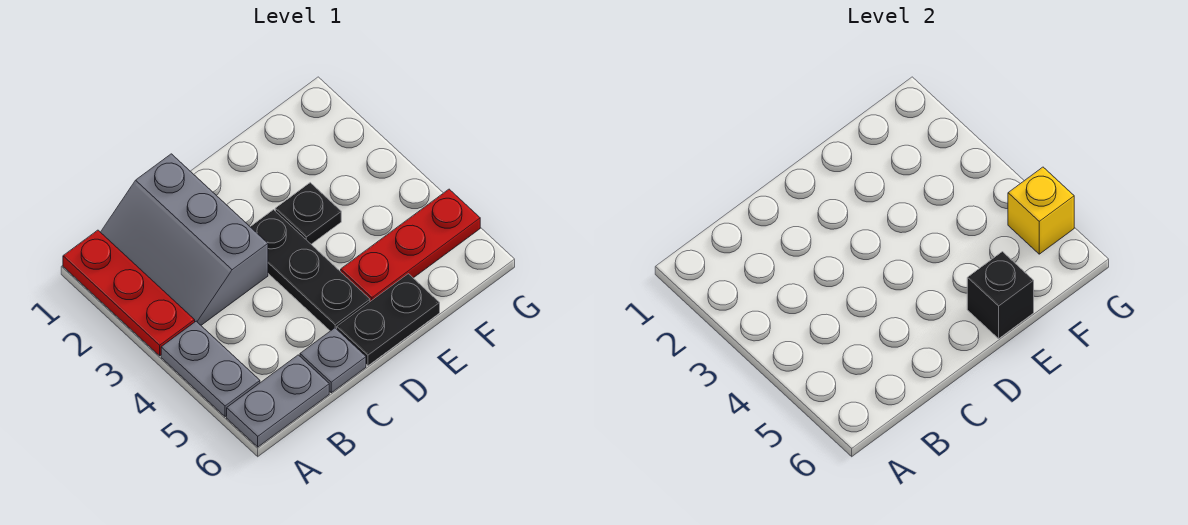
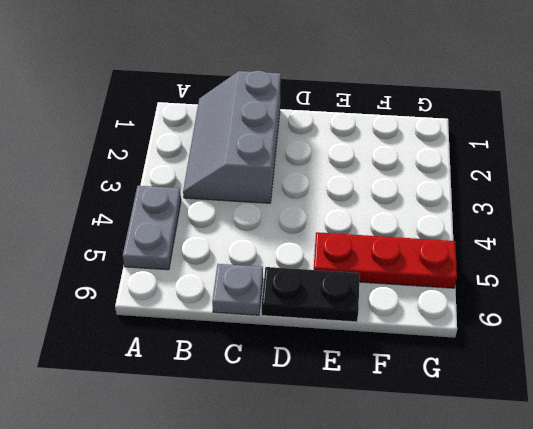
none -> red 1x3 plate [63,230,195,356]
none -> grey 1x2 plate [227,355,329,447]

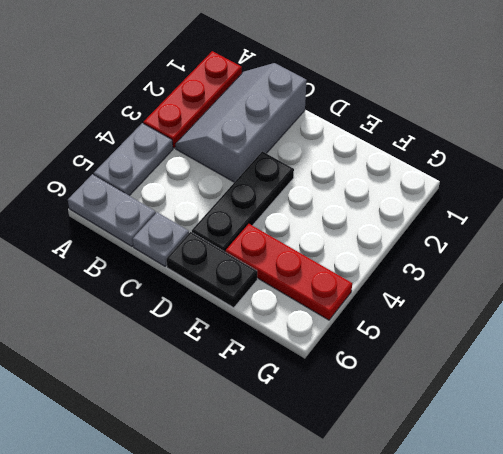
none -> black 1x1 plate [275,183,341,244]
none -> black 1x1 brick [967,252,1034,339]

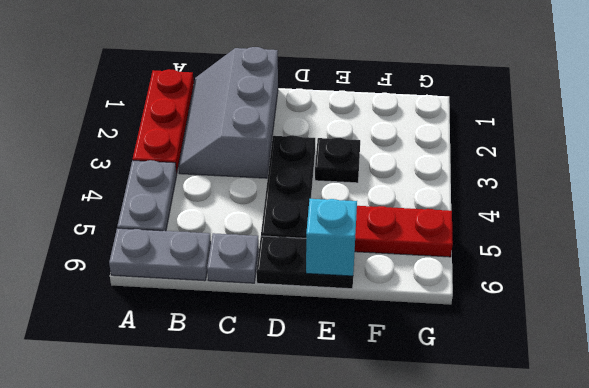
cyan 1x1 brick [306,199,357,276] -> black 1x1 brick [967,252,1034,339]
none -> yellow 1x1 brick [1008,167,1074,254]

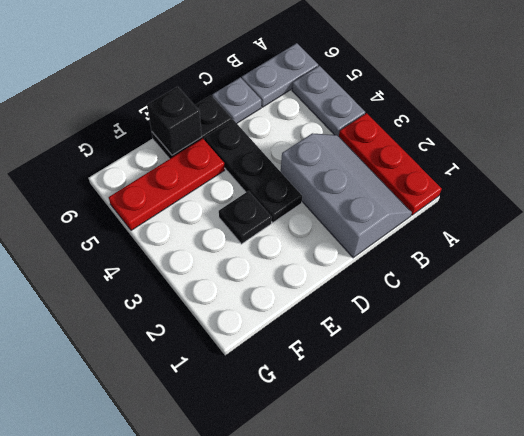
none -> yellow 1x1 brick [1008,167,1074,254]

